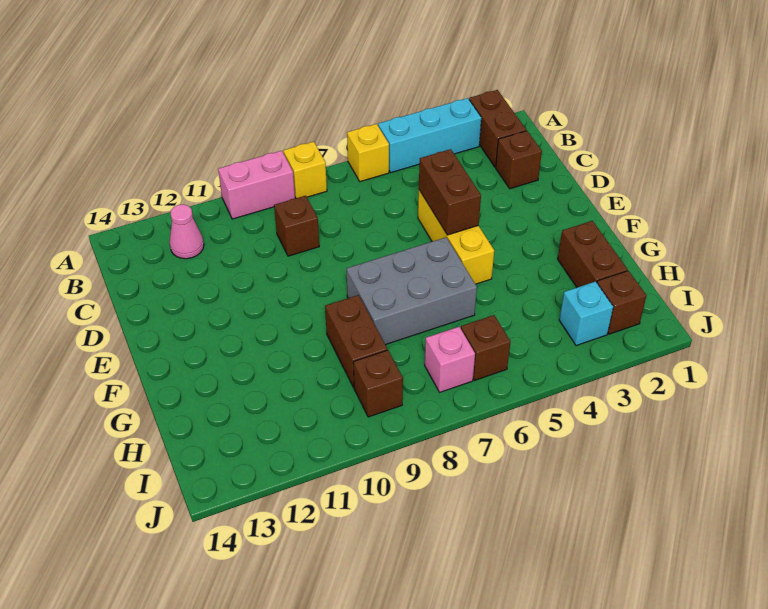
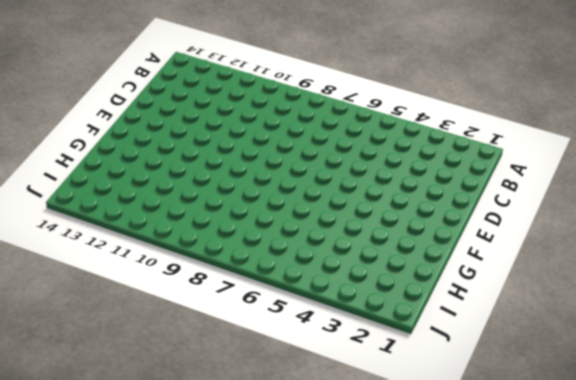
none -> brown 1x2 brick [469,90,526,167]
none -> cyan 1x3 brick [378,98,481,172]
none -> yellow 1x1 brick [347,124,389,182]

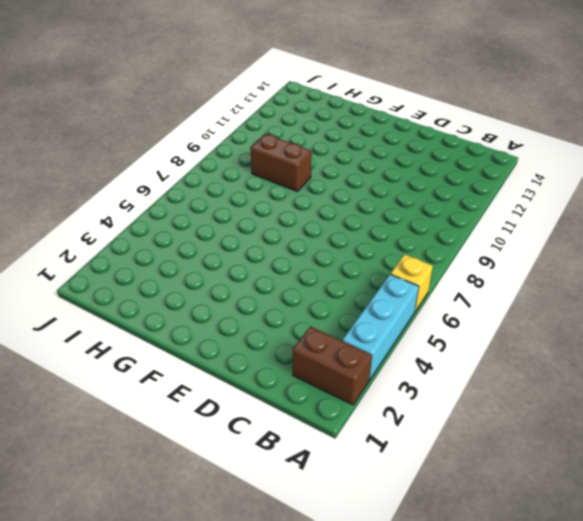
none -> yellow 1x1 brick [283,142,327,198]
none -> pink 1x2 brick [218,151,295,219]
none -> pink 1x1 cone [170,204,204,259]

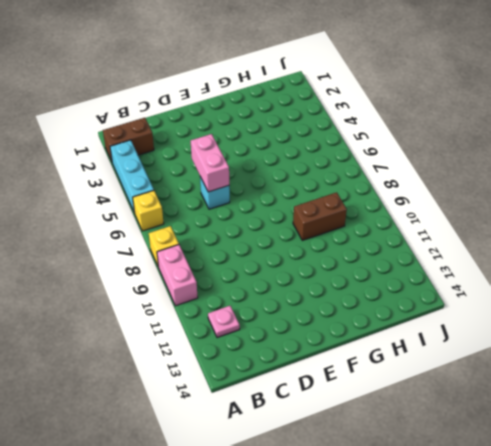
pink 1x1 plate [208,306,240,338] -> pink 1x1 cone [170,204,204,259]
pink 1x2 brick [191,134,229,192] -> brown 1x2 brick [419,149,481,235]
cyan 1x1 brick [200,177,230,209] -> cyan 1x1 brick moved to [559,282,613,346]
none -> brown 1x1 brick [496,131,542,189]
none -> brown 1x1 brick [274,196,319,256]
none -> yellow 1x3 brick [418,190,494,284]

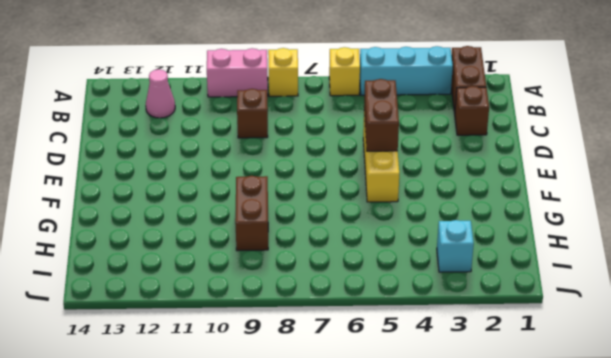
none -> grey 2x3 brick [347,237,477,345]
none -> brown 1x2 brick [558,221,628,287]
none -> brown 1x1 brick [597,271,646,334]

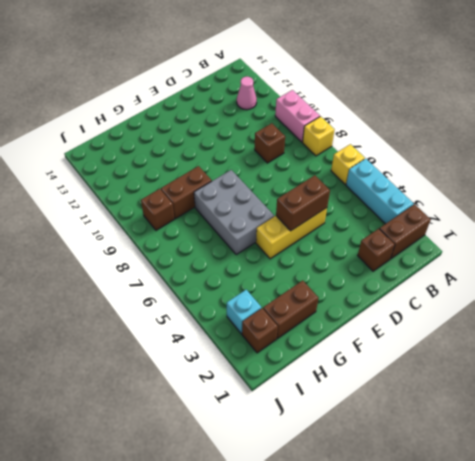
none -> brown 1x1 brick [461,315,510,380]
none -> pink 1x1 brick [425,327,475,392]

